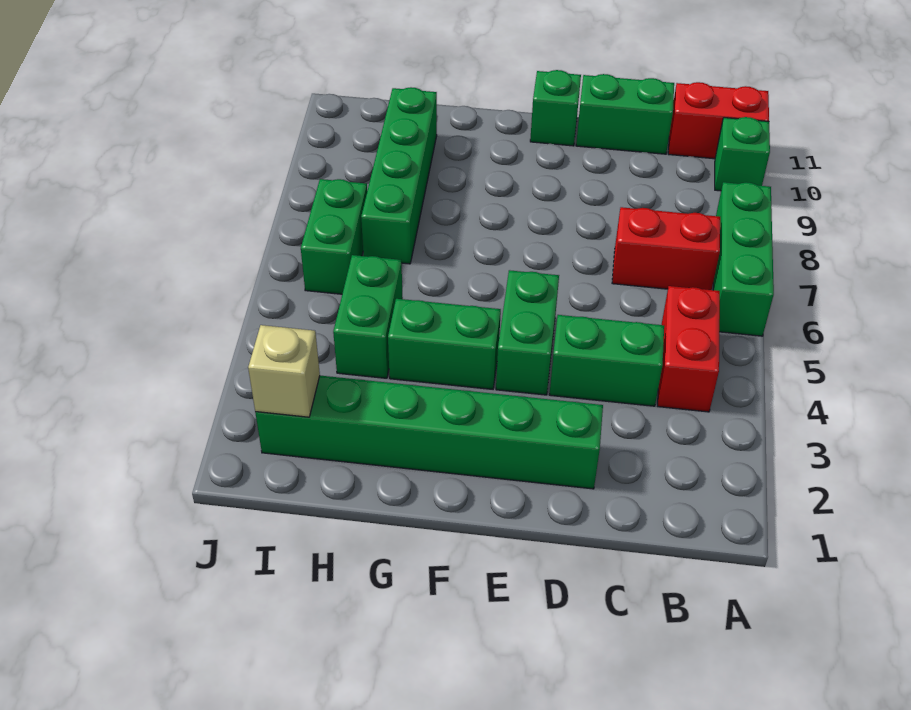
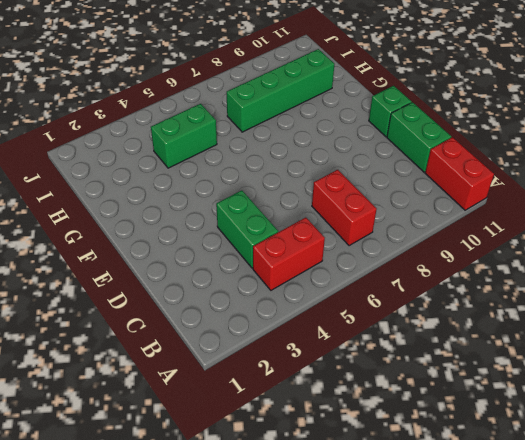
none -> green 1x3 brick [713,182,774,336]
none -> green 1x1 brick [715,117,770,191]
none -> green 1x6 brick [255,376,603,489]

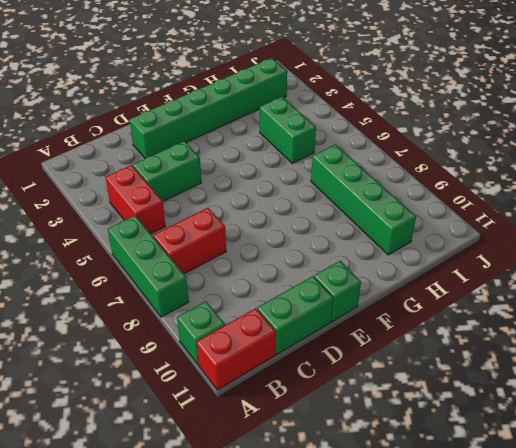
none -> green 1x2 brick [496,270,559,395]
none -> green 1x2 brick [388,299,501,389]
none -> green 1x2 brick [301,179,367,294]

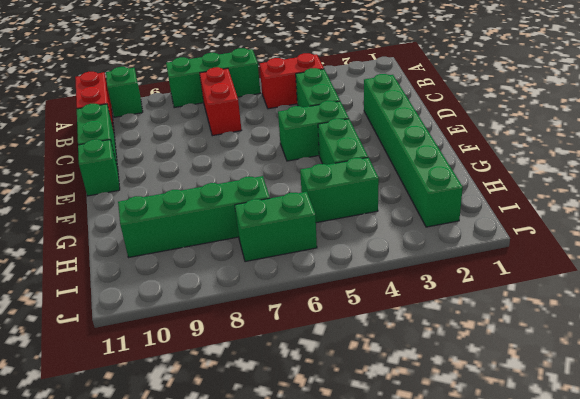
none -> tan 1x1 brick [248,325,320,417]

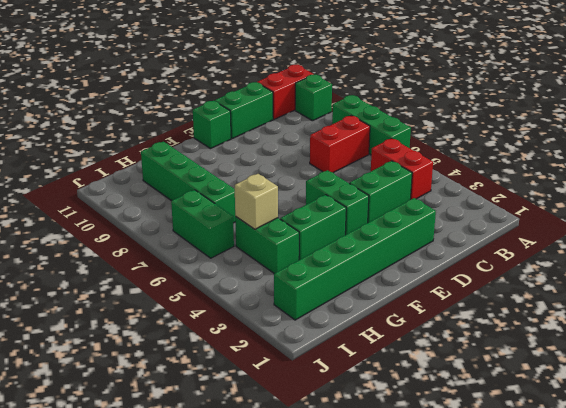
tan 1x1 brick [235,174,278,229] -> tan 1x1 brick moved to [248,325,320,417]

